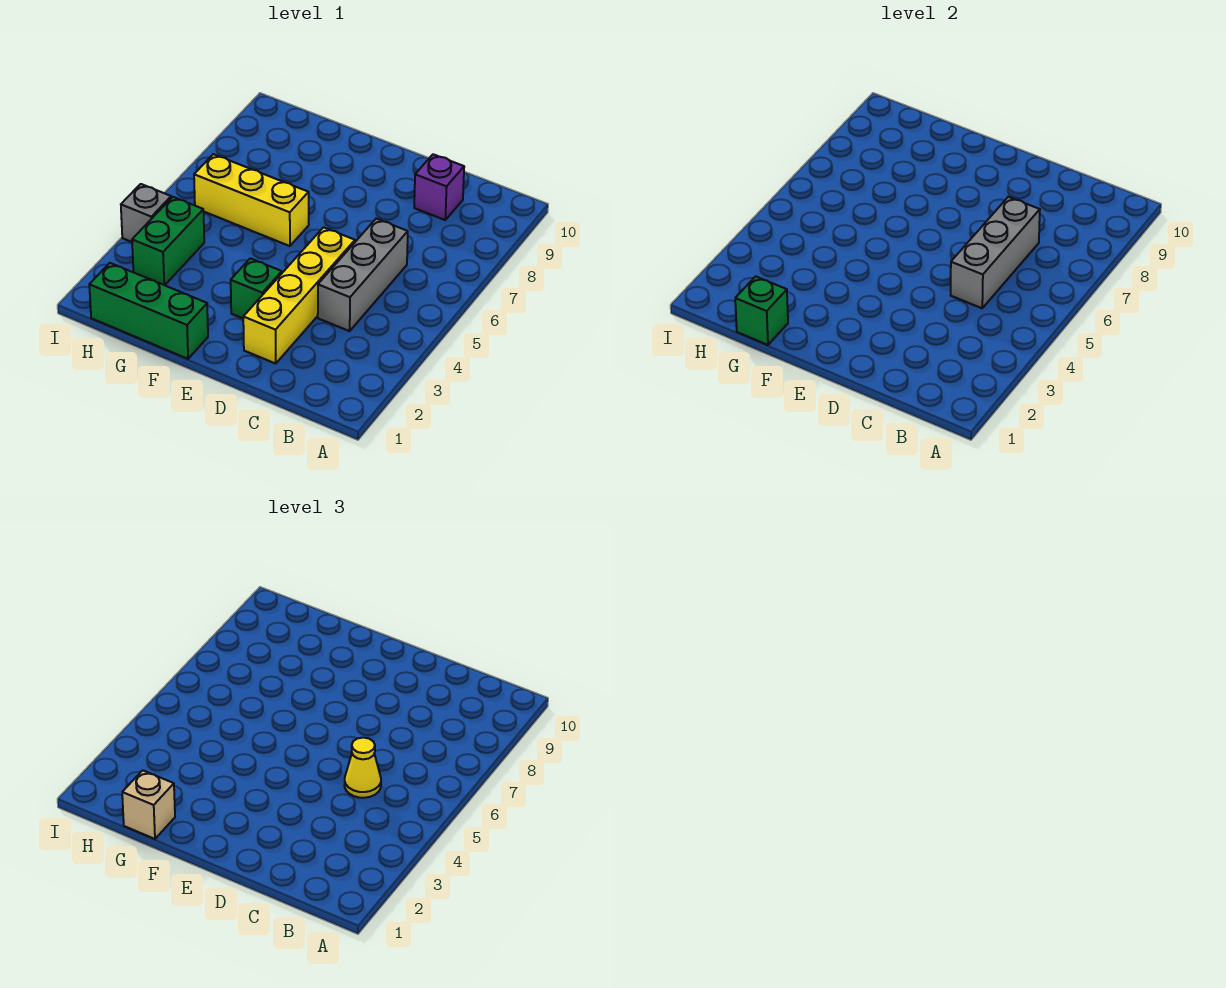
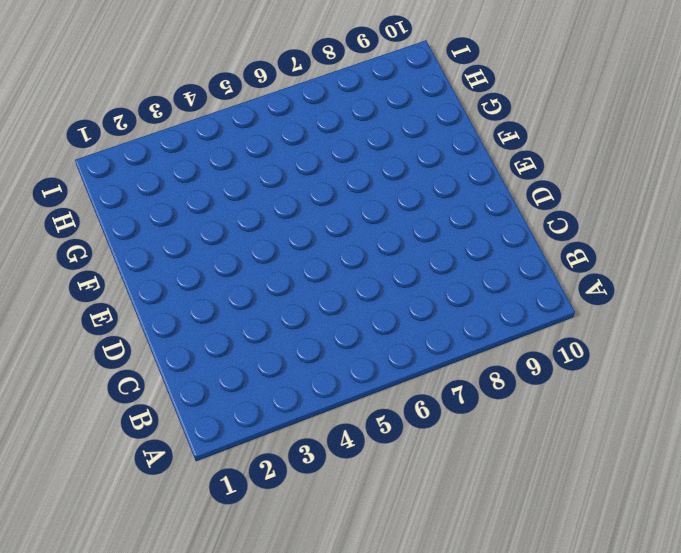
none -> grey 1x3 brick [318,219,408,331]
none -> purple 1x1 brick [414,154,464,220]
none -> yellow 1x4 brick [243,227,355,364]

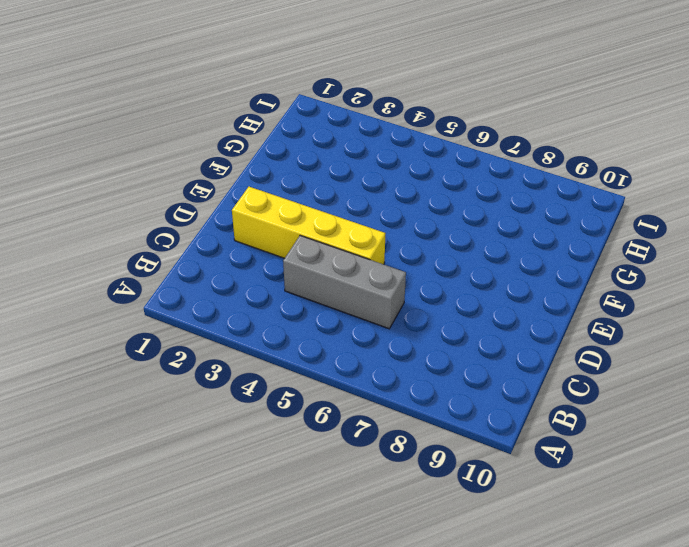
none -> purple 1x1 brick [414,154,464,220]
none -> green 1x1 brick [231,258,282,318]
none -> green 1x3 brick [89,263,208,359]

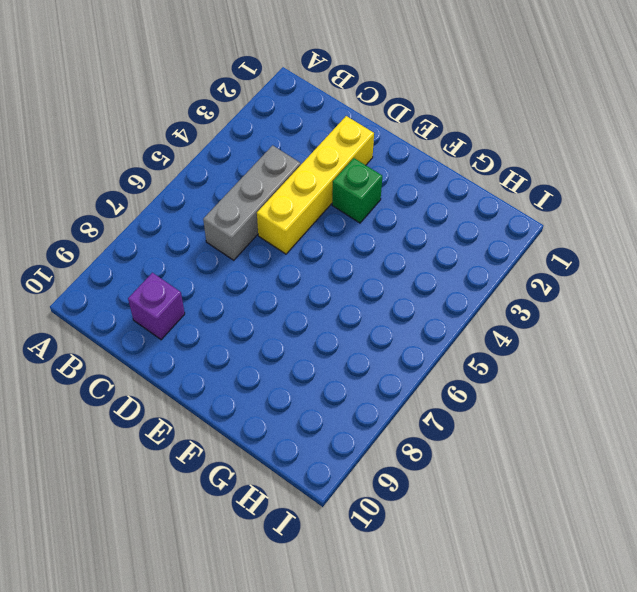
none -> green 1x3 brick [89,263,208,359]
none -> yellow 1x3 brick [194,154,309,246]
none -> green 1x2 brick [132,197,204,285]

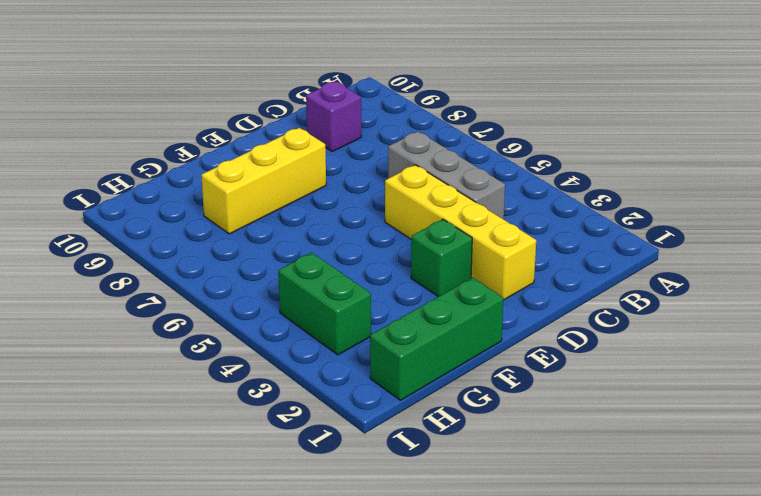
yellow 1x3 brick [201,128,326,234] -> yellow 1x3 brick moved to [194,154,309,246]
none -> grey 1x1 brick [121,184,171,242]
none -> grey 1x3 brick [951,197,1040,308]
none -> green 1x1 brick [735,276,788,345]

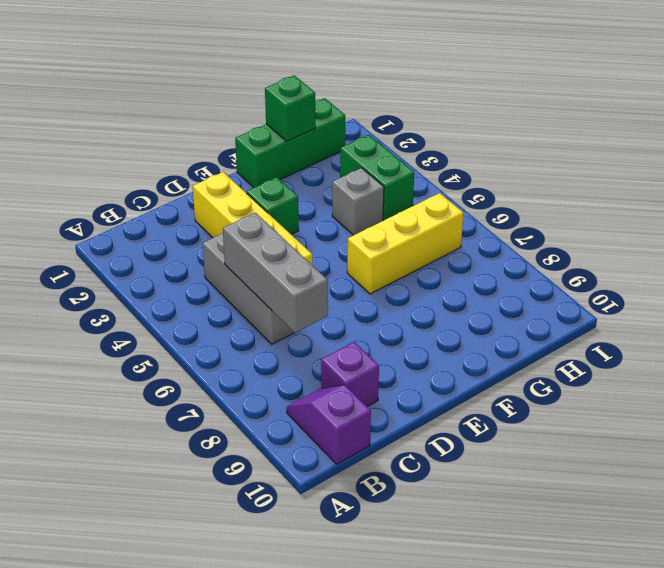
purple 1x2 slope [287,385,371,464] -> none
grey 1x1 brick [332,168,384,235] -> grey 1x1 brick moved to [121,184,171,242]
none -> yellow 1x1 cone [344,738,381,798]
none -> tan 1x1 brick [122,770,175,839]

